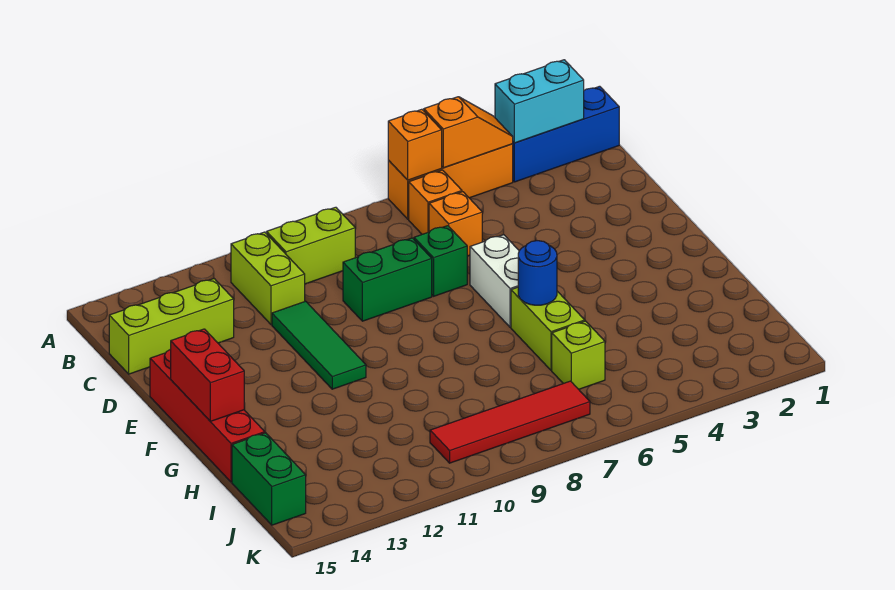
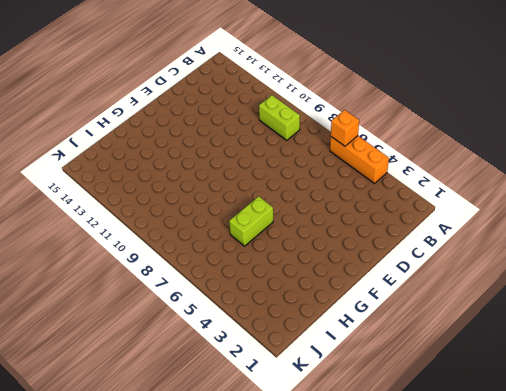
none -> blue 1x3 brick [513,86,619,182]
none -> orange 1x1 brick [409,170,462,234]
none -> lime 1x2 brick [231,232,305,324]

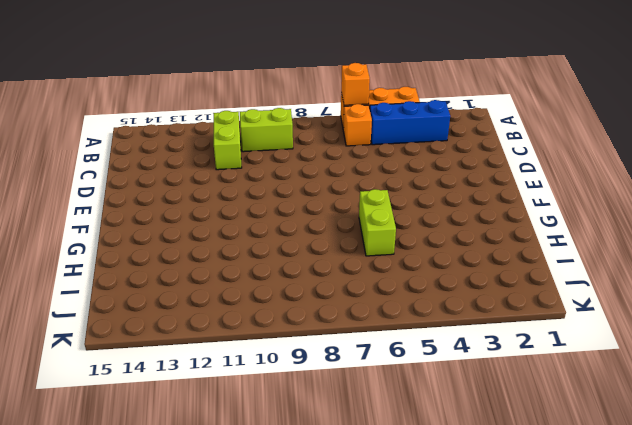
blue 1x3 brick [370,100,450,145] -> blue 1x3 brick moved to [513,86,619,182]
none -> orange 1x1 brick [429,192,482,256]
none -> lime 1x3 brick [109,279,234,374]
none -> green 1x1 brick [414,226,467,296]

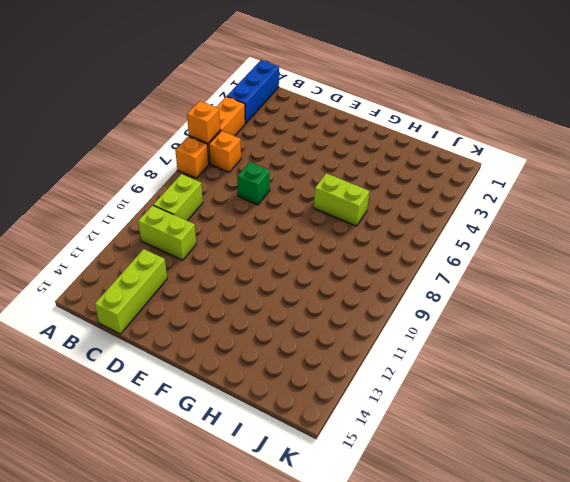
orange 1x1 brick [175,136,209,178] -> orange 1x1 brick moved to [429,192,482,256]
none -> green 1x2 brick [343,238,432,321]
none -> green 1x3 tile [272,301,366,389]
none -> white 1x2 brick [470,235,519,327]

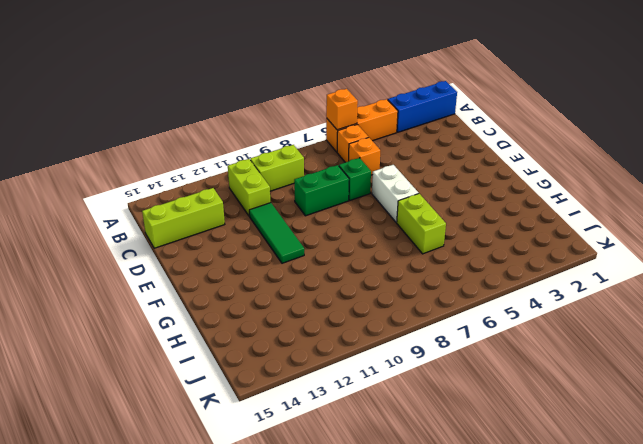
none -> red 1x4 brick [150,349,265,482]
none -> lime 1x1 brick [552,321,605,389]
none -> green 1x2 brick [232,433,306,525]

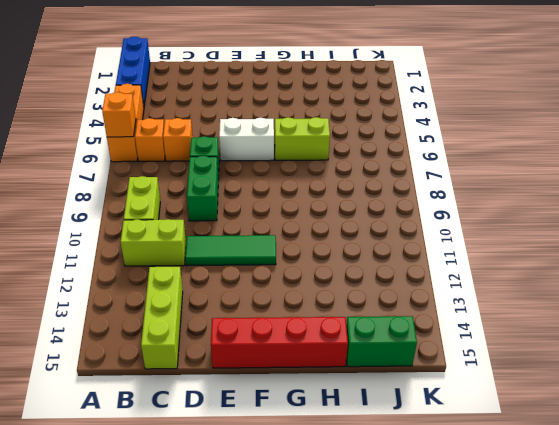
none -> lime 1x1 brick [552,321,605,389]
none -> red 1x4 tile [430,381,590,463]
none -> cyan 1x2 brick [495,60,584,143]

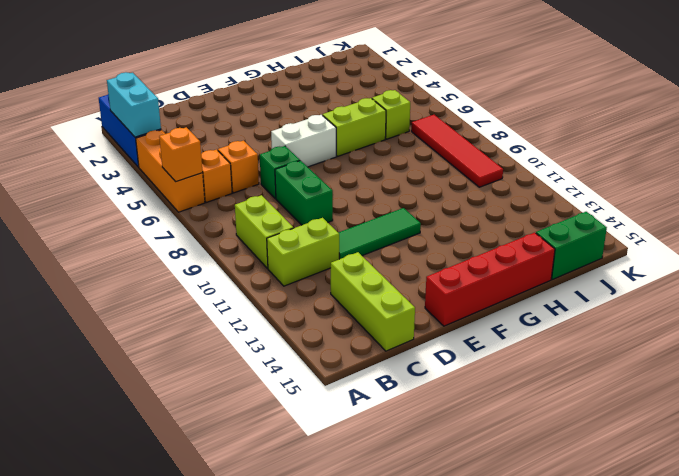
none -> orange 1x2 slope [424,97,513,168]
none -> red 1x2 brick [171,329,244,421]
none -> blue 1x1 round brick [518,241,557,305]

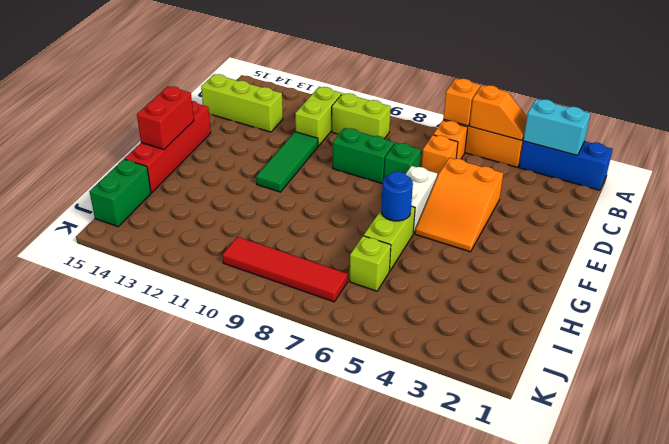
orange 2x3 slope [415,158,503,252] -> none

